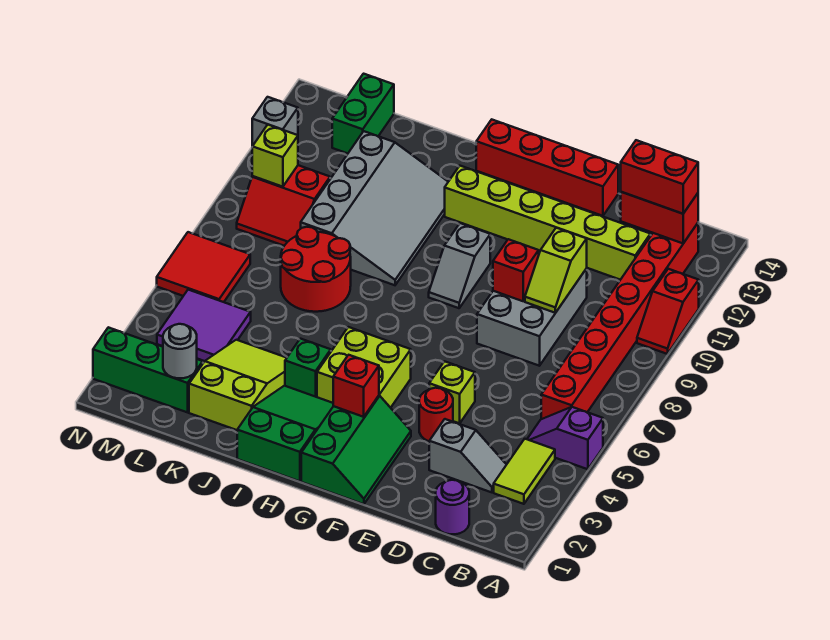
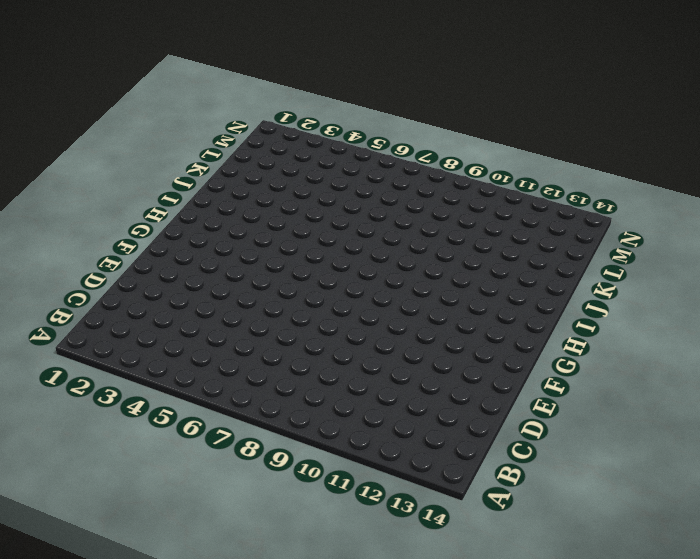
none -> purple 1x2 slope [527,407,603,469]
none -> red 1x2 slope [637,269,699,354]
none -> lime 1x2 tile [494,439,555,504]
none -> red 1x8 brick [541,223,698,419]

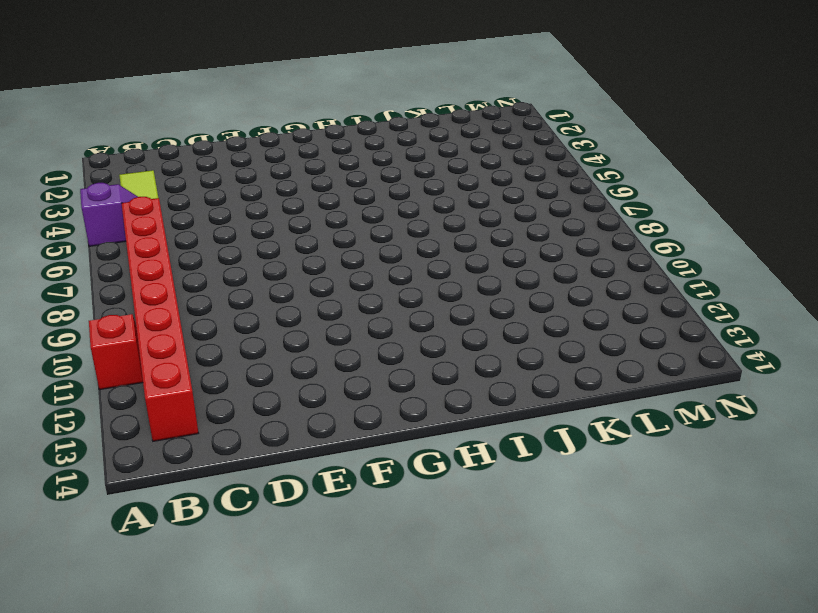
none -> purple 1x1 round brick [436,480,469,534]
none -> grey 1x2 slope [429,419,506,492]
none -> lime 1x6 brick [445,166,650,280]
none -> grey 2x3 brick [477,251,587,366]

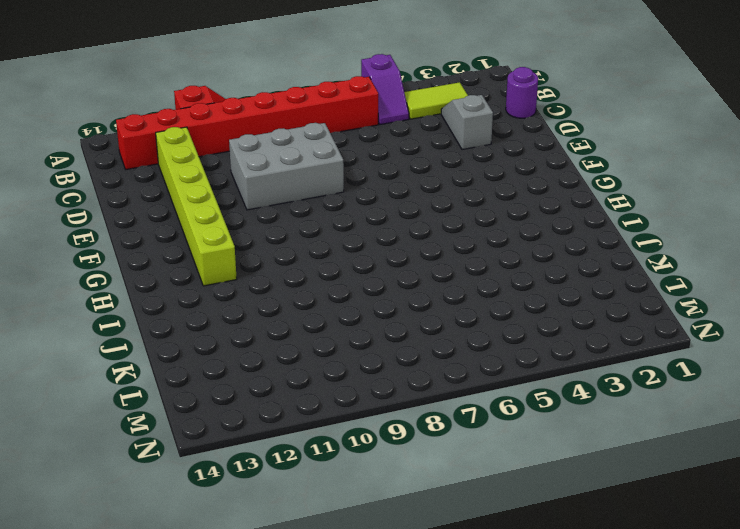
none -> red 1x1 round brick [419,388,453,441]
none -> lime 1x1 brick [429,361,475,423]
none -> red 1x4 brick [476,120,618,216]
none -> green 2x3 slope [301,396,411,504]

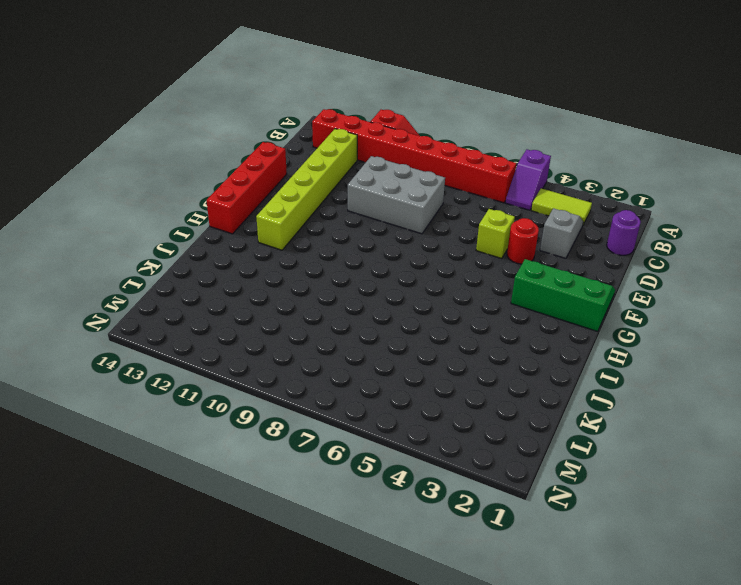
none -> lime 2x2 brick [317,327,411,408]
none -> grey 1x2 slope [429,223,490,308]
none -> green 2x3 slope [237,386,333,481]
none -> green 1x1 brick [285,339,331,397]

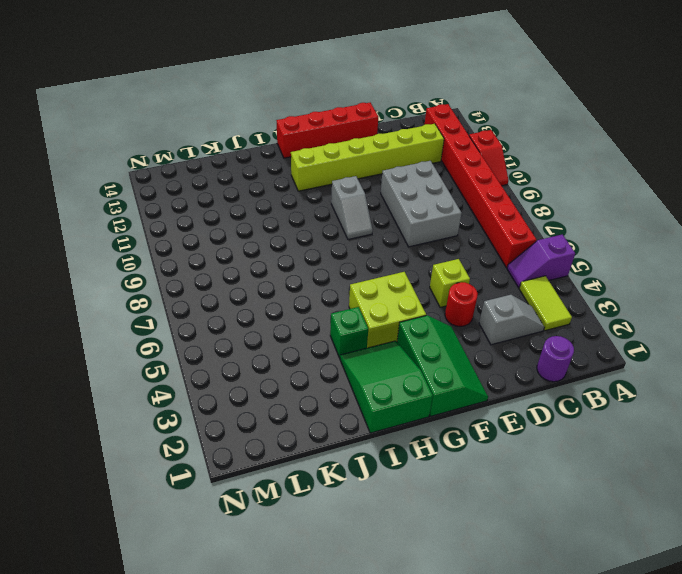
none -> grey 3x4 slope [301,131,448,285]
none -> lime 2x3 slope [189,340,286,430]
none -> red 2x2 round brick [281,227,351,312]
none -> green 1x3 brick [93,327,203,412]

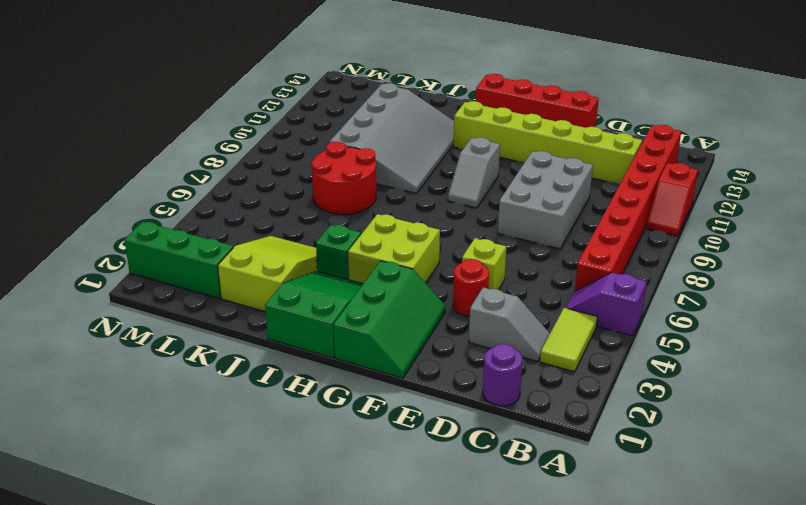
none -> purple 2x2 tile [157,290,251,361]
none -> red 2x2 slope [237,165,330,246]
none -> green 1x2 brick [332,74,394,153]
none -> red 2x2 tile [157,232,250,302]

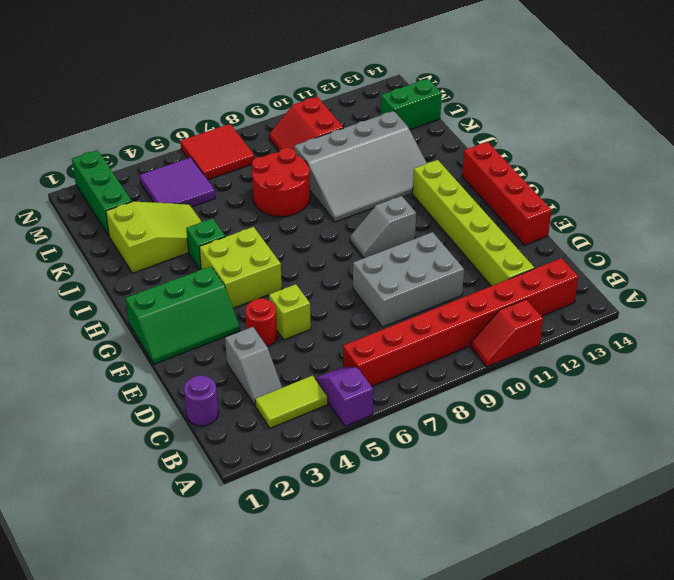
none -> green 2x3 slope [237,386,333,481]
none -> grey 1x1 brick [252,97,298,146]
none -> red 1x2 brick [621,192,698,243]
none -> lime 1x2 slope [525,228,587,313]

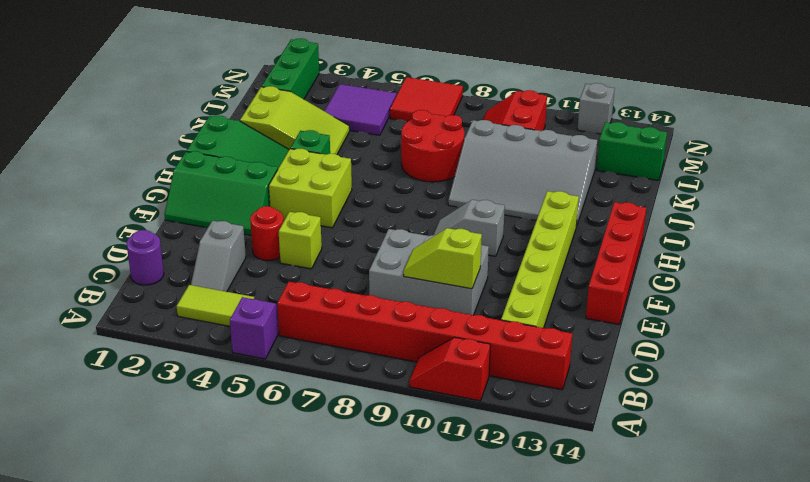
none -> red 1x2 brick [621,192,698,243]
none -> red 1x1 brick [493,239,539,301]
none -> red 1x1 brick [333,355,379,417]
none -> grey 1x1 round brick [163,324,197,378]

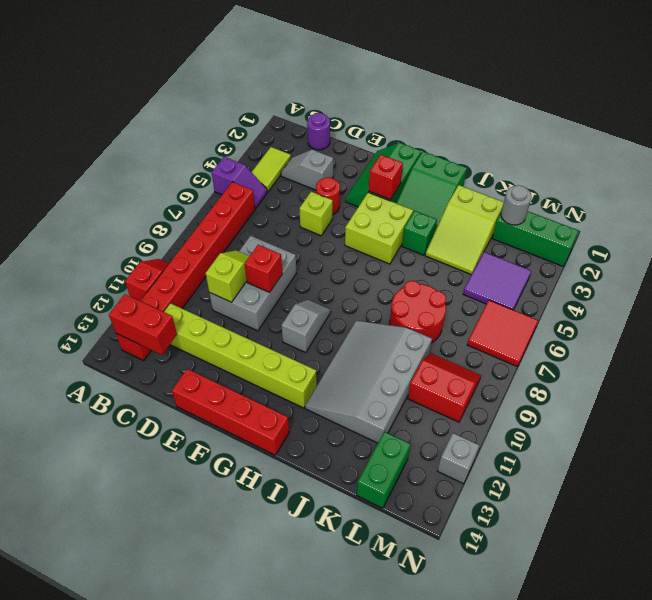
none -> lime 1x1 brick [252,125,298,187]
none -> red 1x2 brick [621,140,698,214]

